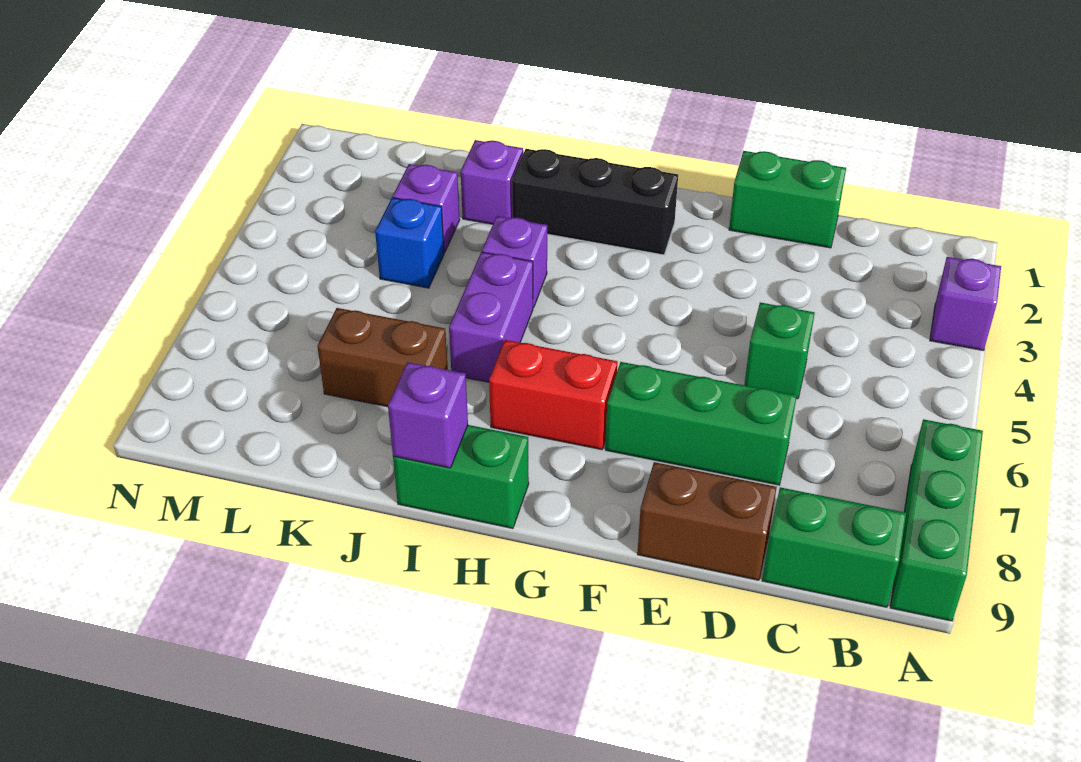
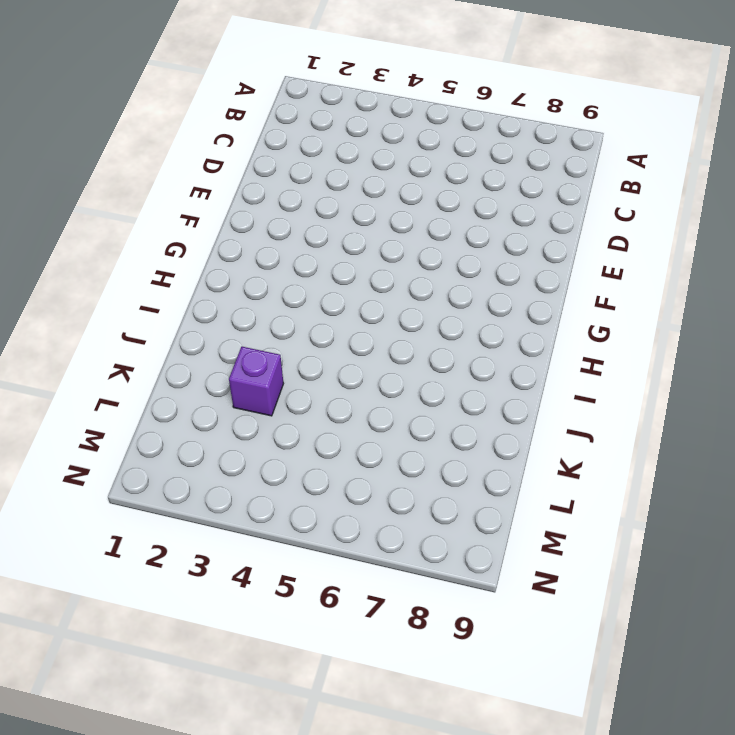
none -> purple 1x1 brick [930,257,1001,351]
none -> green 1x3 brick [890,419,983,621]
none -> green 1x2 brick [762,487,906,607]

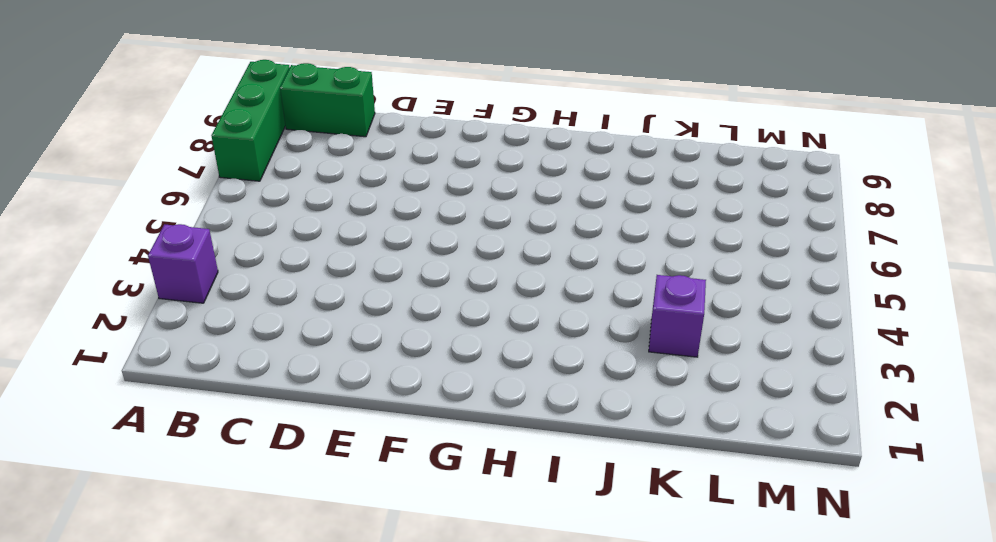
none -> green 1x2 brick [729,151,846,248]
none -> green 1x1 brick [744,303,815,399]
none -> green 1x3 brick [605,362,797,485]

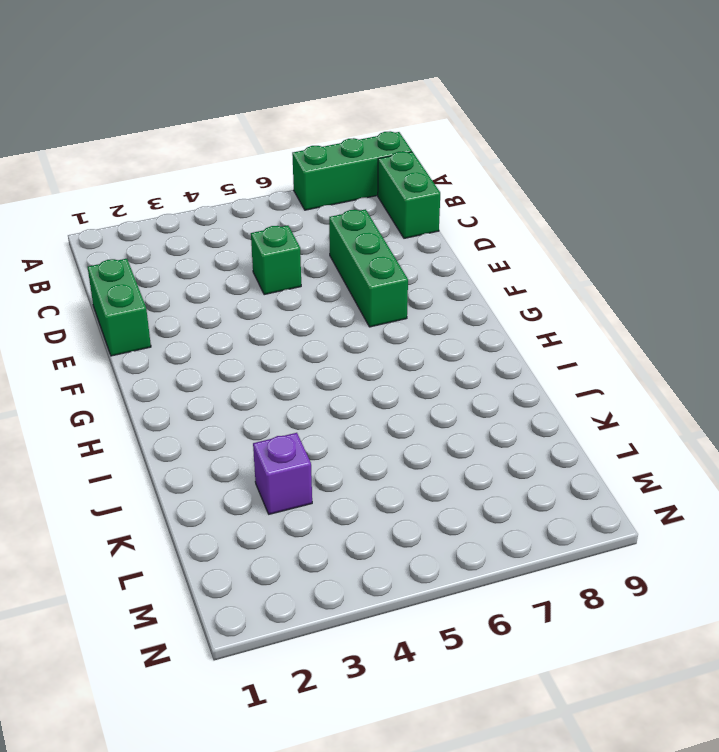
none -> purple 1x1 brick [930,257,1001,351]
none -> brown 1x2 brick [637,462,777,580]
none -> black 1x3 brick [512,149,678,255]

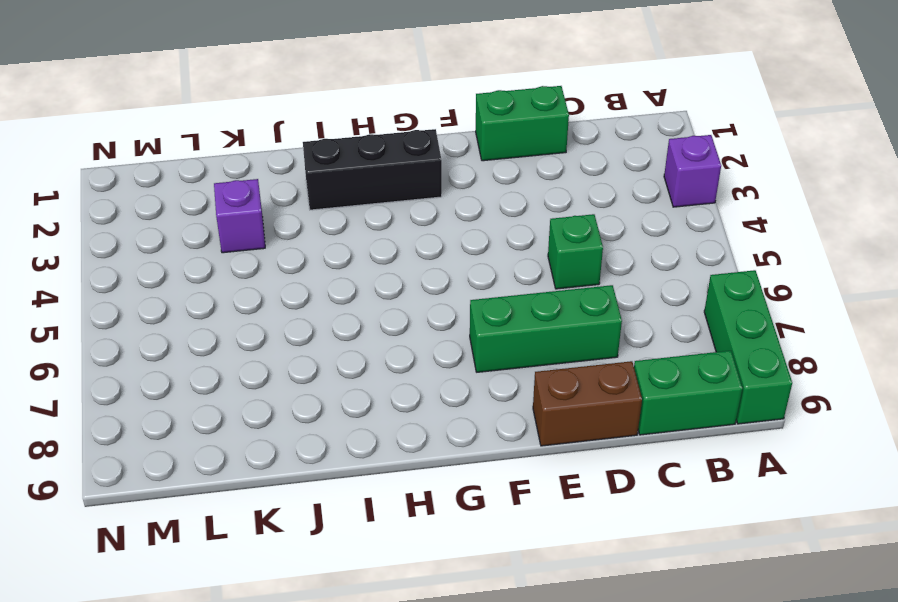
none -> red 1x2 brick [489,340,618,450]
none -> green 1x2 brick [393,425,529,528]
none -> purple 1x1 brick [482,216,547,308]

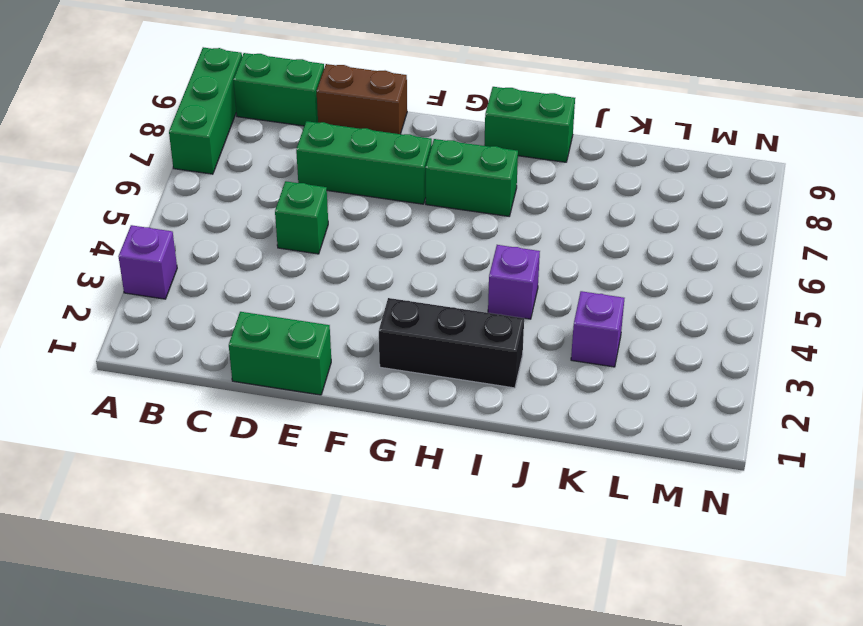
green 1x2 brick [426,139,518,216] -> red 1x2 brick [489,340,618,450]
none -> purple 1x2 brick [449,252,533,382]
none -> purple 1x1 brick [461,140,523,224]
none -> brown 1x2 brick [317,308,448,407]

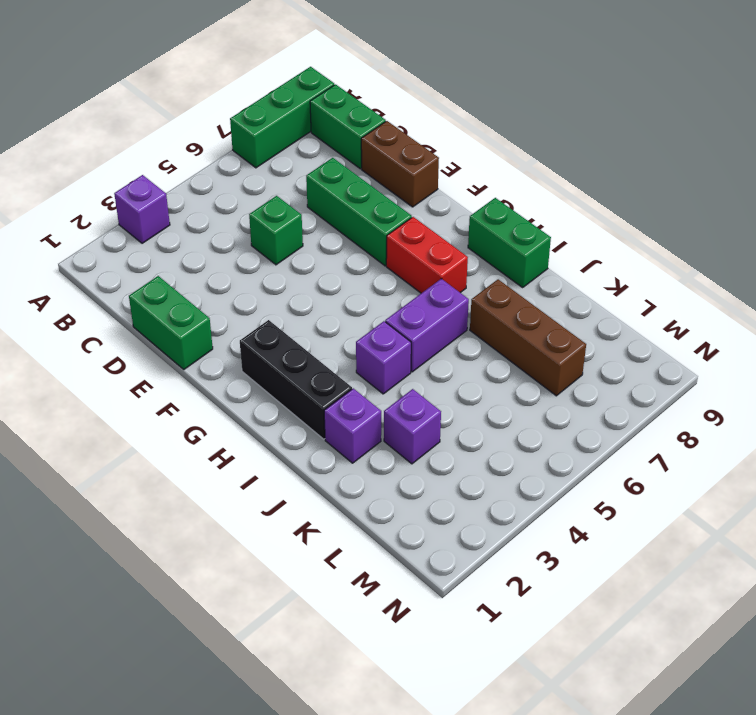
brown 1x3 brick [470,279,586,396] -> brown 1x2 brick [317,308,448,407]
none -> blue 1x1 brick [375,198,444,288]
none -> purple 1x1 brick [388,362,468,468]

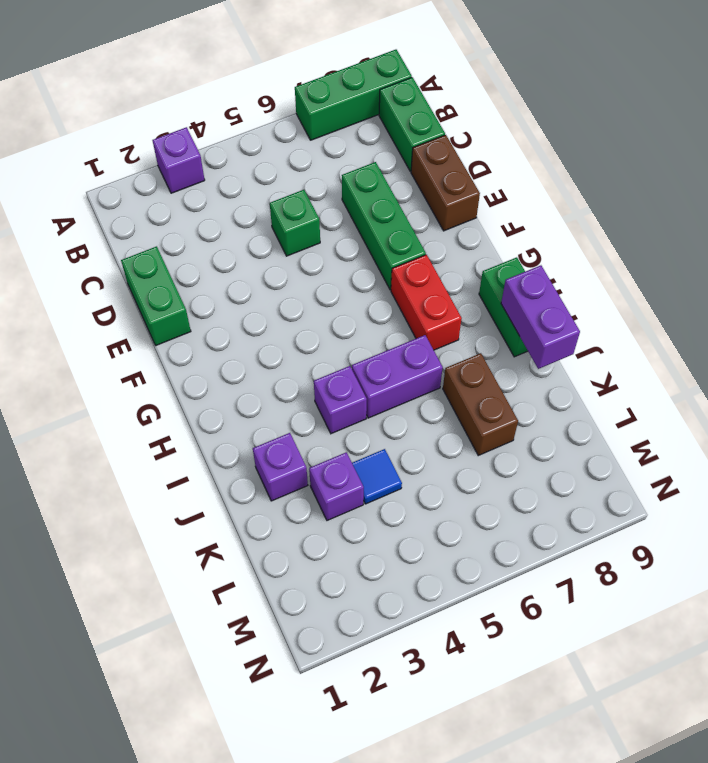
purple 1x2 brick [501,265,580,369] -> purple 1x1 brick [388,362,468,468]
blue 1x1 tile [352,449,402,504] -> blue 1x1 brick [375,198,444,288]
none -> black 1x3 brick [512,149,678,255]

